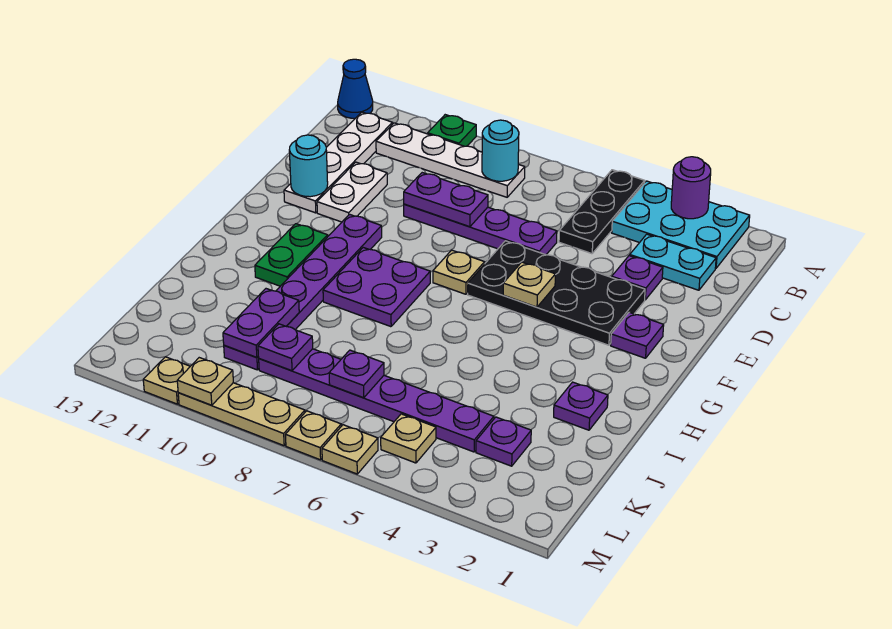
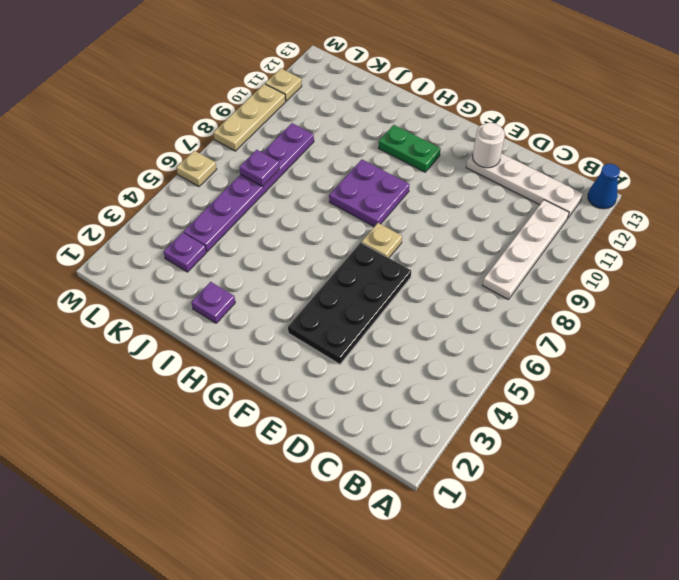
white 1x1 round brick [473,123,505,168] -> cyan 1x1 round brick [289,135,328,197]
none -> cyan 2x3 plate [612,181,750,268]
none -> black 1x3 plate [559,170,645,254]
none -> green 1x1 plate [428,115,476,146]
none -> cyan 1x2 plate [630,234,716,290]

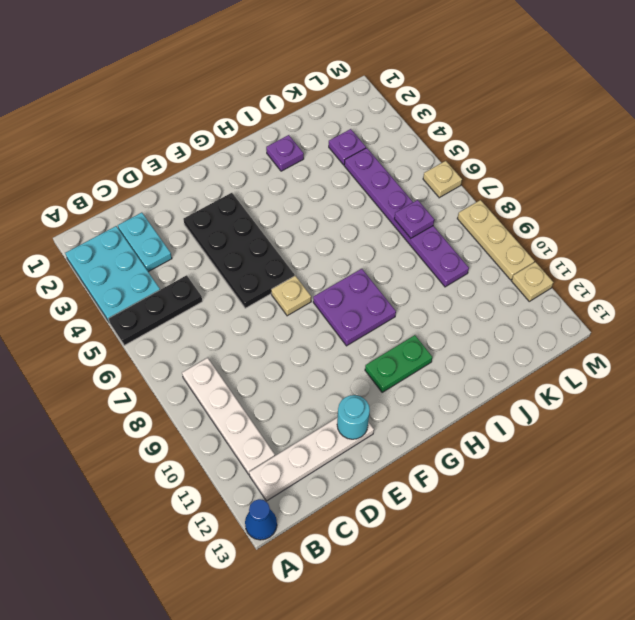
none -> green 1x1 plate [428,115,476,146]
none -> purple 1x1 plate [612,256,663,300]
none -> purple 1x4 plate [404,204,557,255]
none -> white 1x2 plate [317,162,387,222]

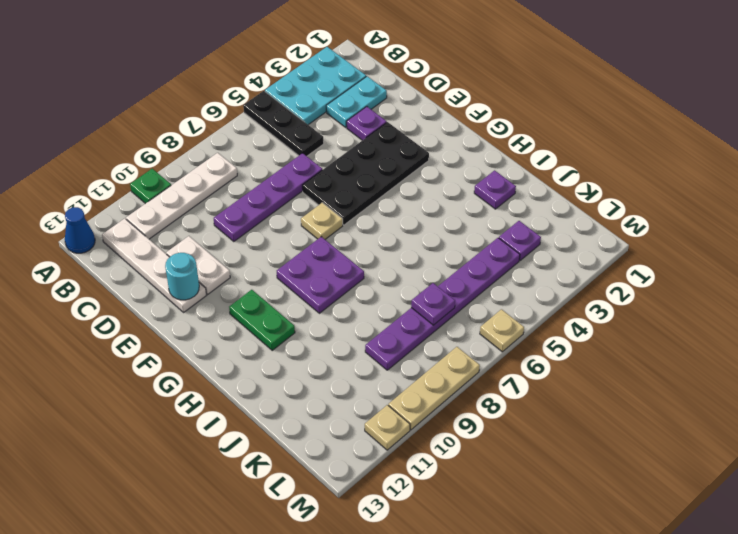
none -> purple 1x1 plate [611,312,664,358]
none -> purple 1x6 plate [224,214,382,370]
none -> tan 1x1 plate [381,414,436,463]
none -> tan 1x1 plate [285,411,341,460]

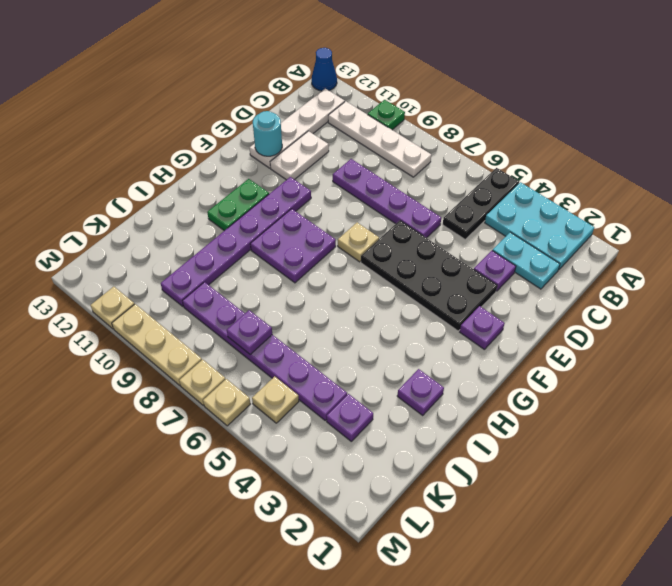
none -> purple 1x1 round brick [671,157,711,219]
none -> cyan 1x1 round brick [482,120,519,181]
none -> purple 1x2 plate [404,173,488,227]
none -> tan 1x1 plate [503,262,555,307]

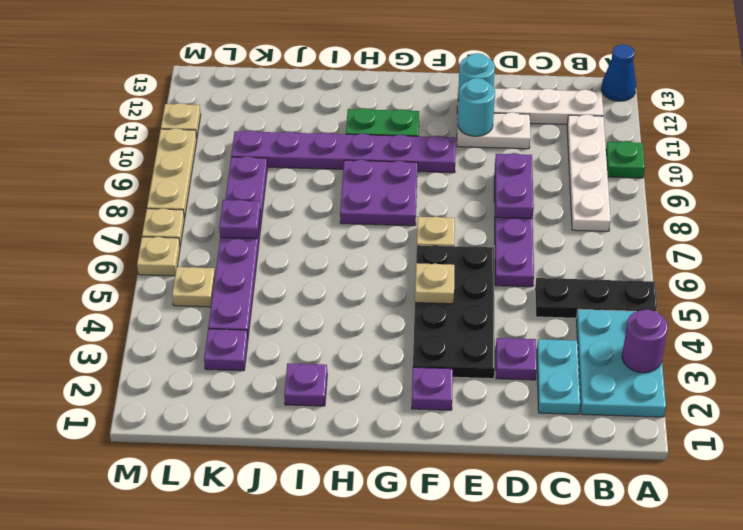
cyan 1x1 round brick [458,78,495,136] -> cyan 1x1 round brick moved to [482,120,519,181]
none -> purple 1x2 plate [223,289,299,358]
none -> purple 1x1 plate [258,324,313,371]
none -> tan 1x1 plate [177,358,233,405]

